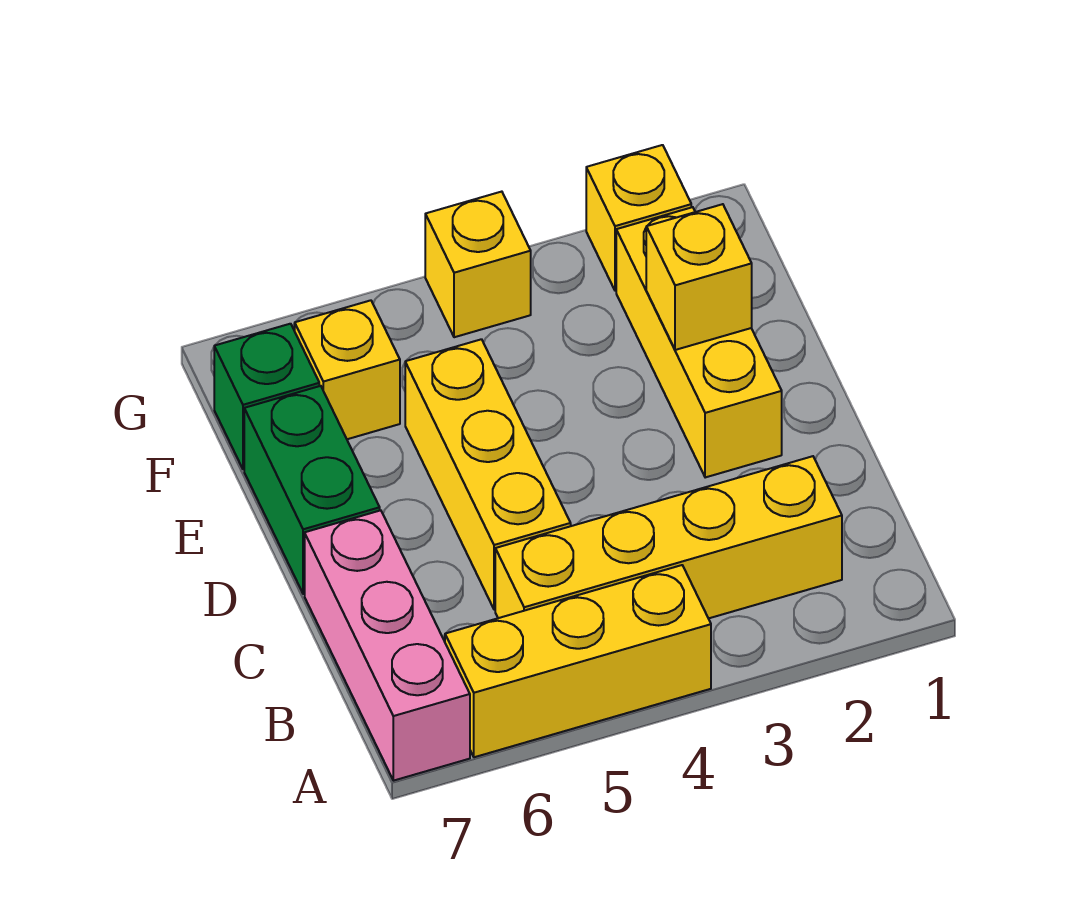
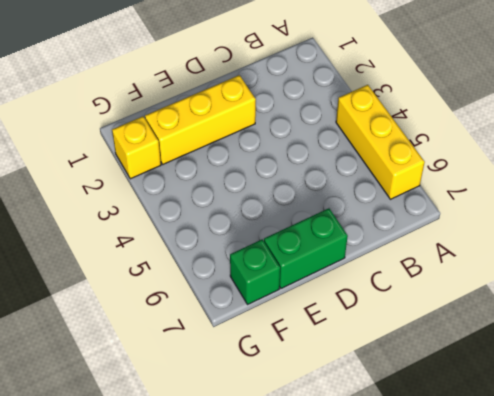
none -> pink 1x3 brick [305,510,470,781]
none -> yellow 1x4 brick [495,456,842,618]

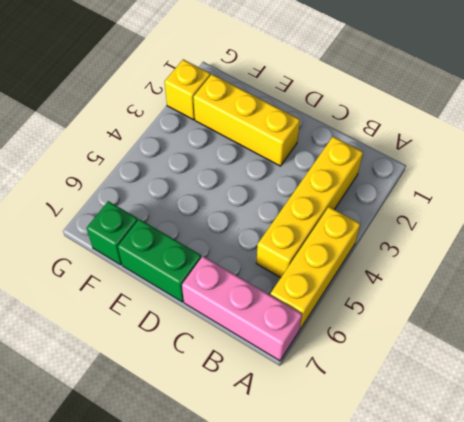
none -> yellow 1x3 brick [405,339,571,610]
none -> yellow 1x1 brick [295,300,400,439]

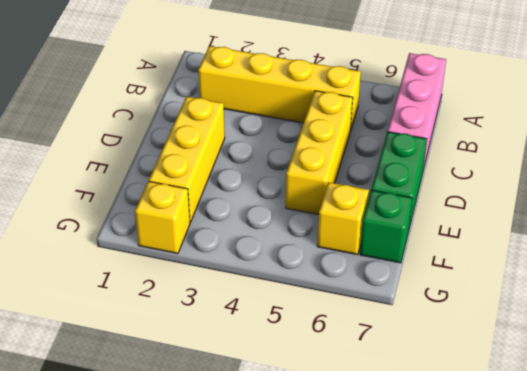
none -> yellow 1x3 brick [445,565,711,757]
none -> yellow 1x1 brick [425,192,531,337]

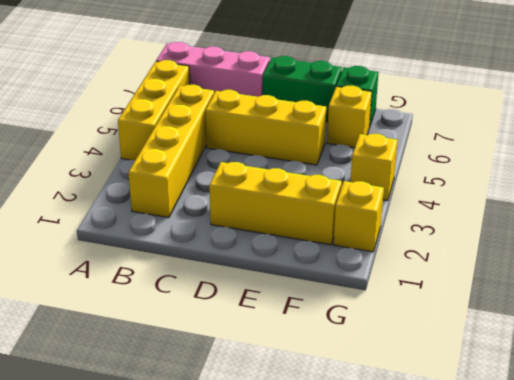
none -> yellow 1x1 brick [646,204,752,350]

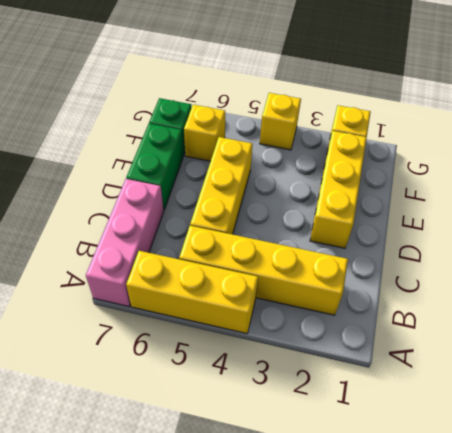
none -> yellow 1x1 brick [646,204,752,350]

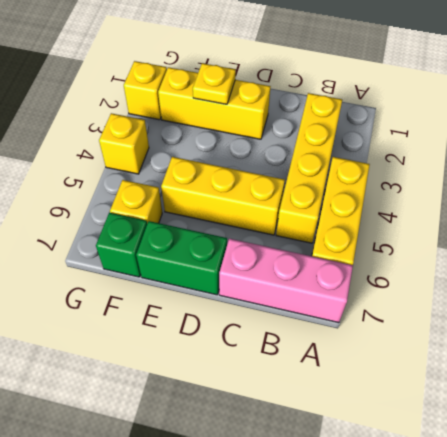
yellow 1x1 plate [193,63,236,104] -> yellow 1x1 brick [646,204,752,350]

